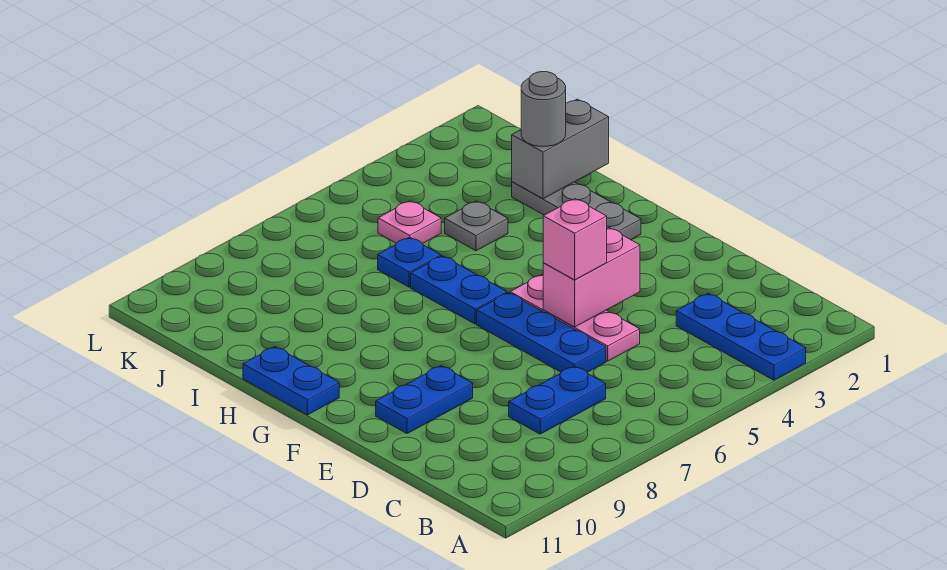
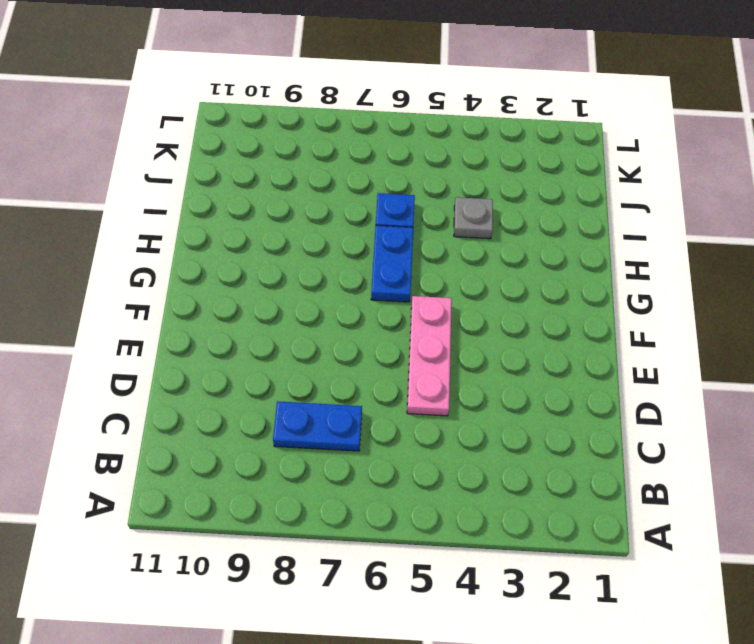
none -> blue 1x3 plate [676,293,806,380]
none -> blue 1x3 plate [477,293,606,372]
none -> blue 1x2 plate [376,366,473,434]

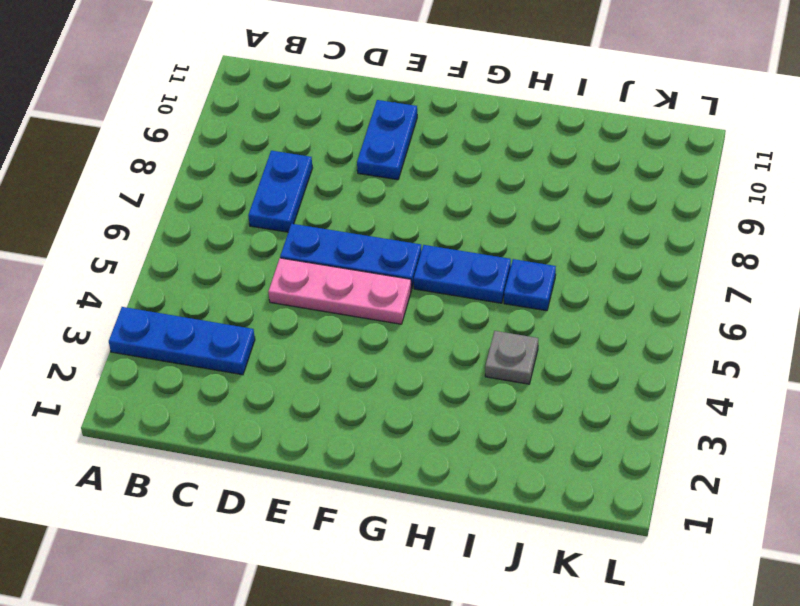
none -> grey 1x3 plate [512,182,641,240]
none -> blue 1x2 plate [243,347,339,415]
none -> pink 1x1 plate [378,201,441,244]

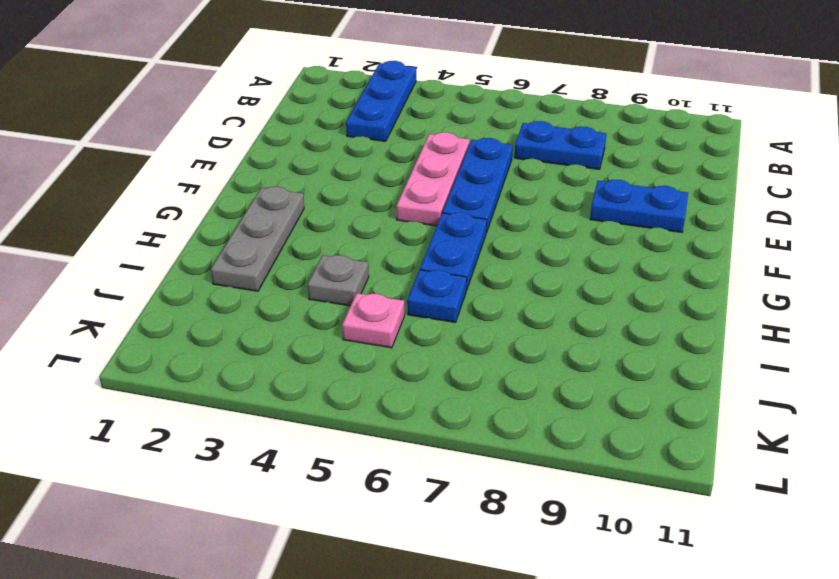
none -> blue 1x2 plate [243,347,339,415]
none -> pink 1x2 brick [543,228,640,327]
none -> grey 1x2 brick [512,99,609,199]

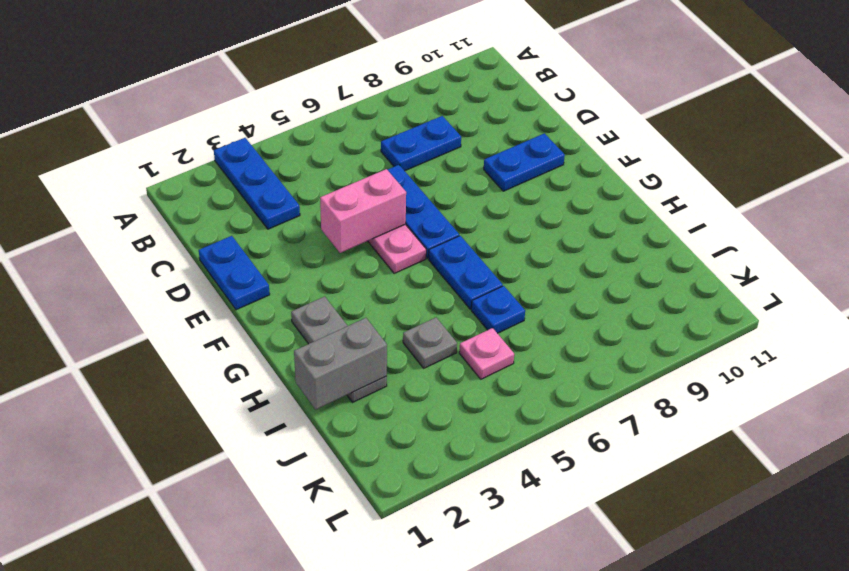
blue 1x2 plate [199,236,270,310] -> blue 1x2 plate moved to [243,347,339,415]
none -> pink 1x1 brick [543,199,607,280]
none -> grey 1x1 round brick [521,72,566,146]

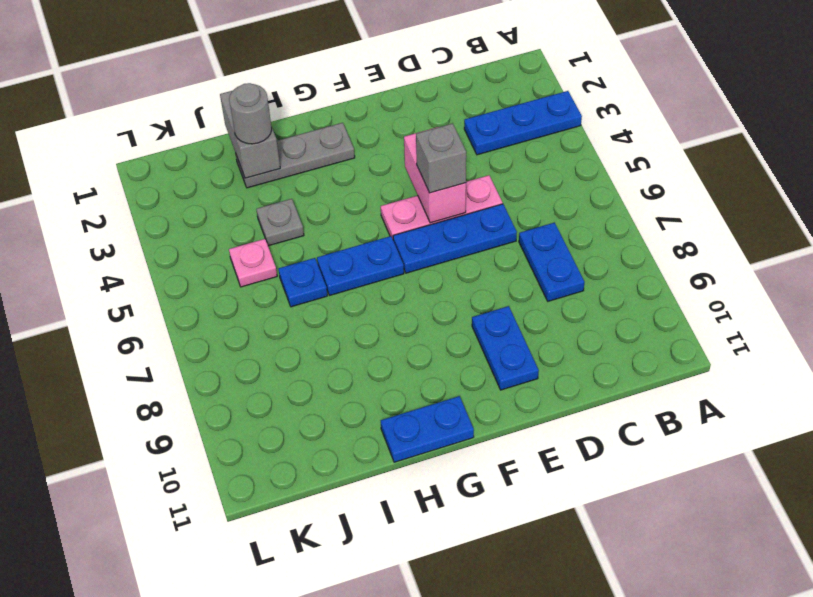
grey 1x1 brick [416,123,466,193] -> pink 1x1 brick [543,199,607,280]

